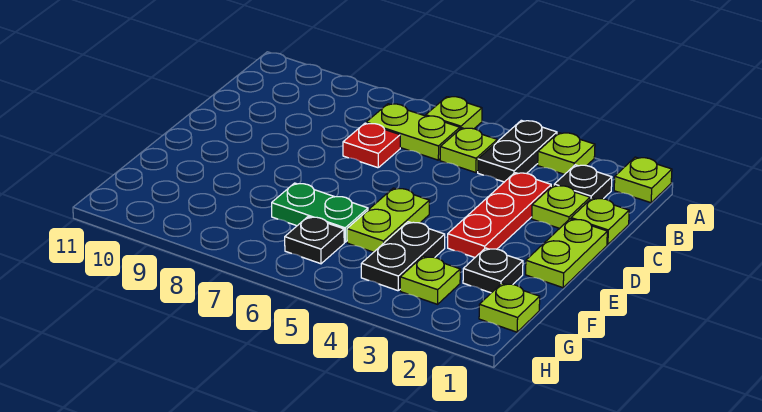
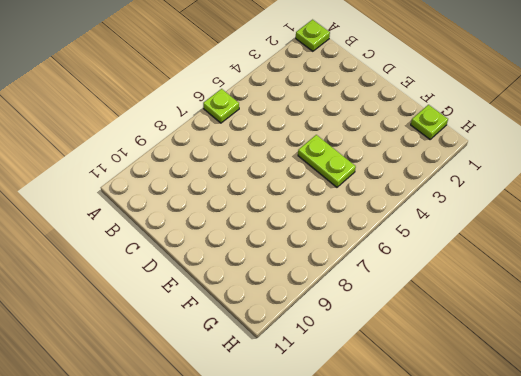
none -> lime 1x1 plate [538,133,595,174]
none -> black 1x2 plate [478,120,557,182]
none -> black 1x1 plate [554,165,612,199]

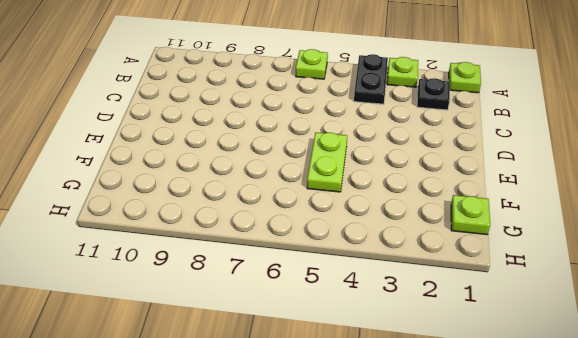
none -> lime 1x1 plate [440,128,497,173]
none -> lime 1x2 plate [366,104,460,160]
none -> lime 1x1 plate [571,198,629,245]

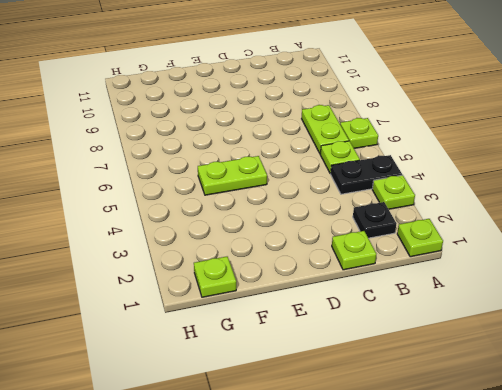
none -> lime 1x1 plate [532,185,590,228]
none -> red 1x3 plate [448,173,551,257]
none -> red 1x1 plate [343,123,400,168]

